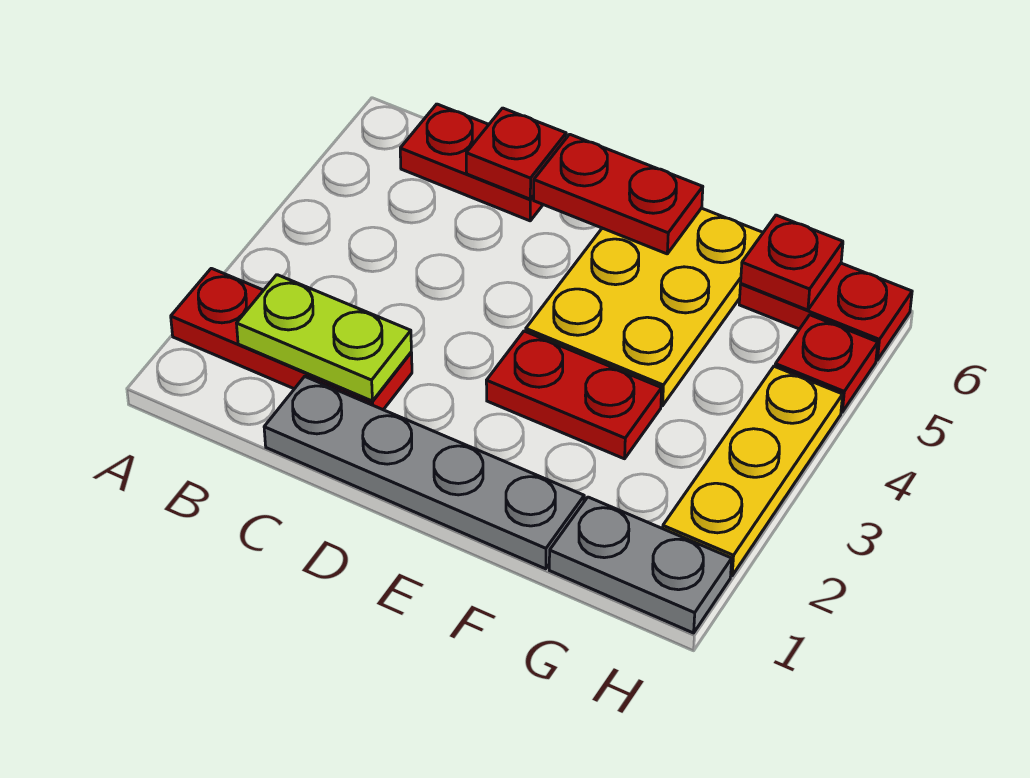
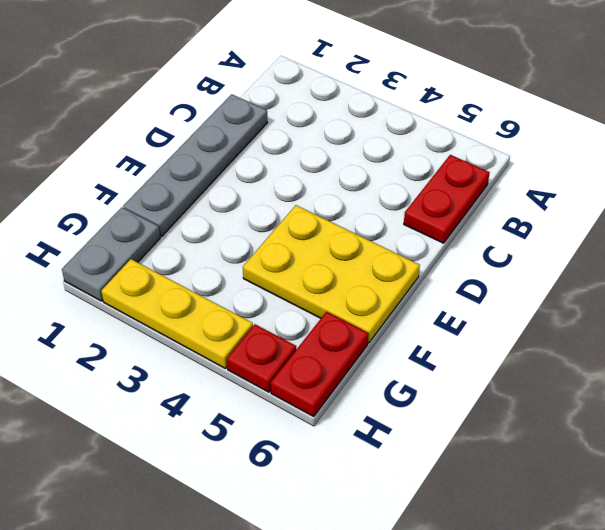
none -> red 1x3 plate [171,268,412,410]
none -> red 1x2 plate [486,331,662,459]
none -> lime 1x2 plate [236,275,411,401]

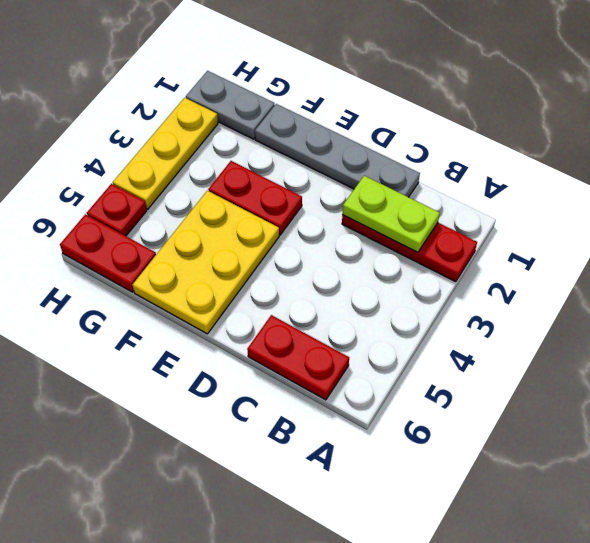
none -> red 1x1 plate [466,108,566,199]
none -> red 1x2 plate [534,134,703,254]
none -> red 1x1 plate [741,215,843,310]

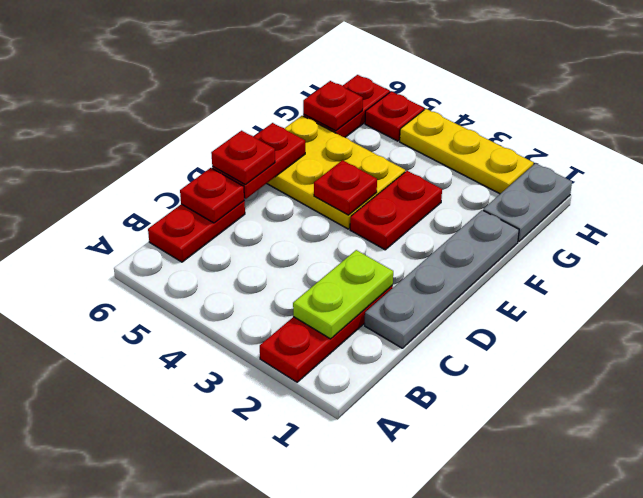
red 1x1 plate [211,131,275,184] -> none
red 1x1 plate [314,160,377,215] -> none

